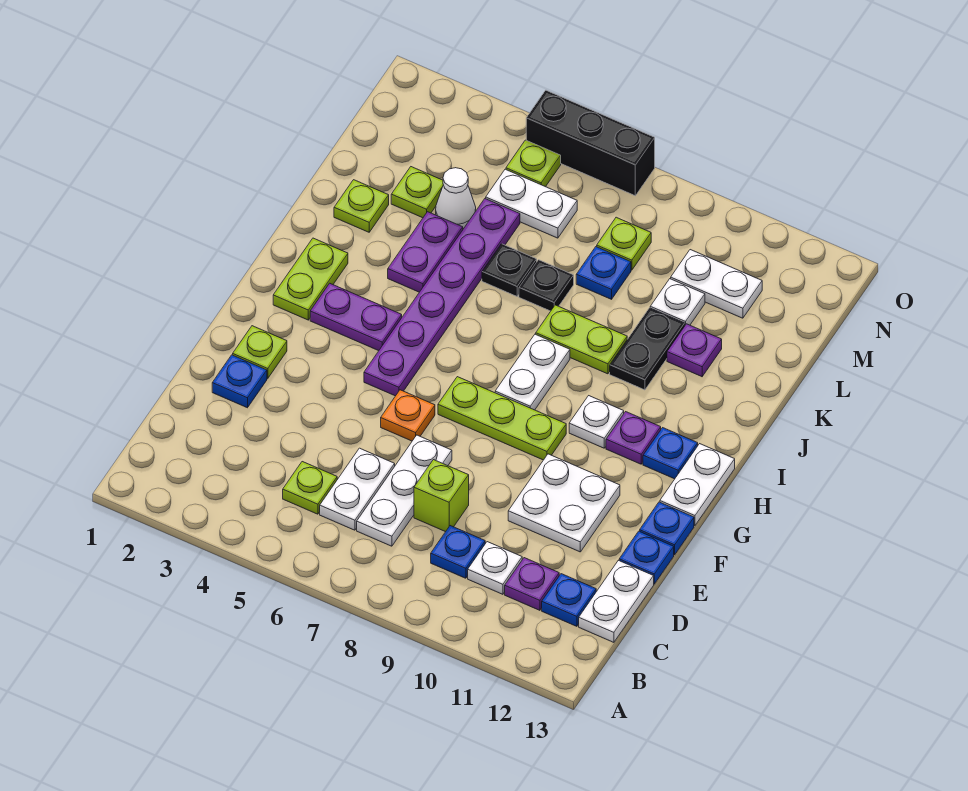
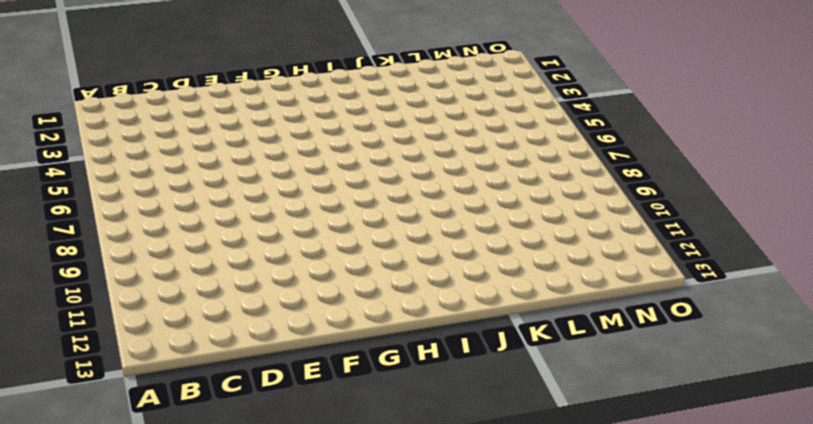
none -> lime 1x1 plate [283,462,337,514]
none -> white 1x2 plate [320,448,395,530]
none -> white 1x3 plate [357,435,452,546]
none -> blue 1x1 plate [431,526,485,578]

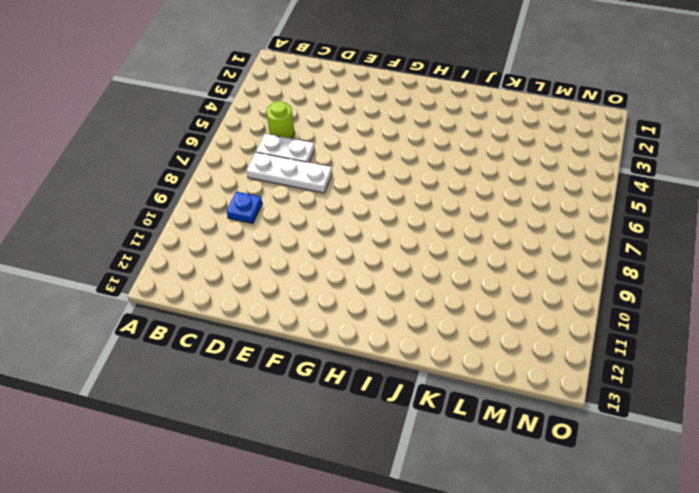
lime 1x1 round brick [266,101,295,139] -> lime 1x1 plate [283,462,337,514]
none -> white 1x1 plate [468,542,522,594]
none -> purple 1x1 plate [505,558,559,610]
none -> blue 1x1 plate [542,574,596,626]
none -> white 1x2 plate [579,560,654,642]

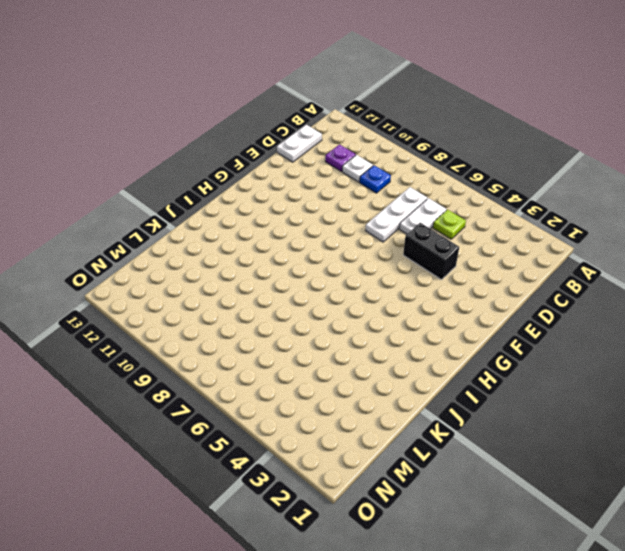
black 1x2 brick [403,223,459,280] -> none
none -> blue 1x1 plate [542,574,596,626]
none -> lime 1x1 brick [414,460,469,532]
none -> blue 1x1 plate [212,355,267,408]
none -> white 2x2 plate [508,454,620,552]

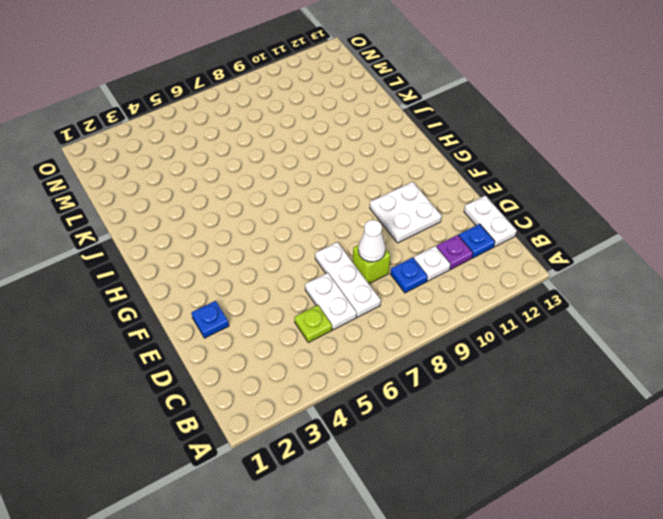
white 1x1 cone [358,220,385,262] -> white 1x1 cone moved to [436,168,476,229]
none -> blue 1x1 plate [619,531,674,584]
none -> lime 1x1 plate [233,326,287,379]
none -> orange 1x1 plate [381,390,435,441]
none -> blue 1x1 plate [640,502,694,555]

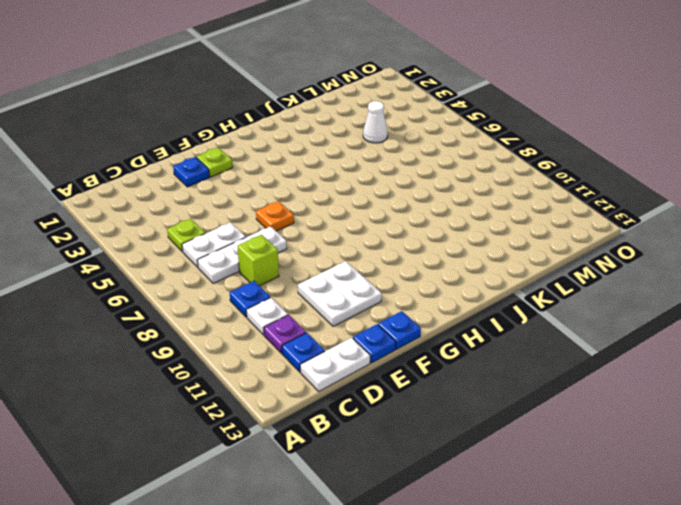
none -> purple 1x6 plate [364,199,520,396]
none -> lime 1x3 plate [438,377,566,460]
none -> white 1x2 plate [660,444,735,526]
none -> lime 1x2 plate [273,238,348,320]

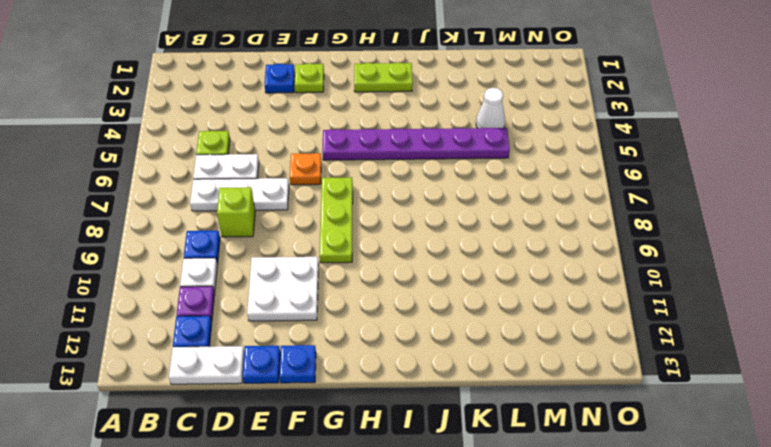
none -> white 1x2 plate [660,444,735,526]
none -> purple 1x2 plate [310,283,402,351]
none -> white 1x2 plate [495,334,570,410]
none -> white 1x1 plate [569,396,624,448]

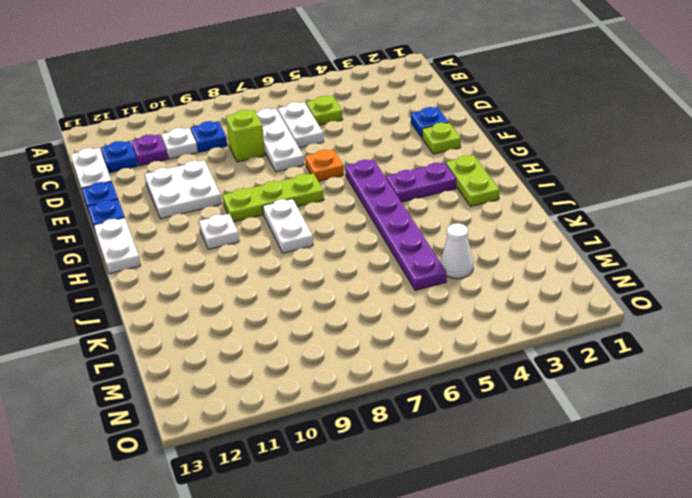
none -> purple 1x1 plate [606,412,661,464]
none -> blue 1x1 plate [643,428,698,479]
none -> purple 1x2 plate [388,212,463,292]
none -> lime 1x2 plate [536,305,627,374]

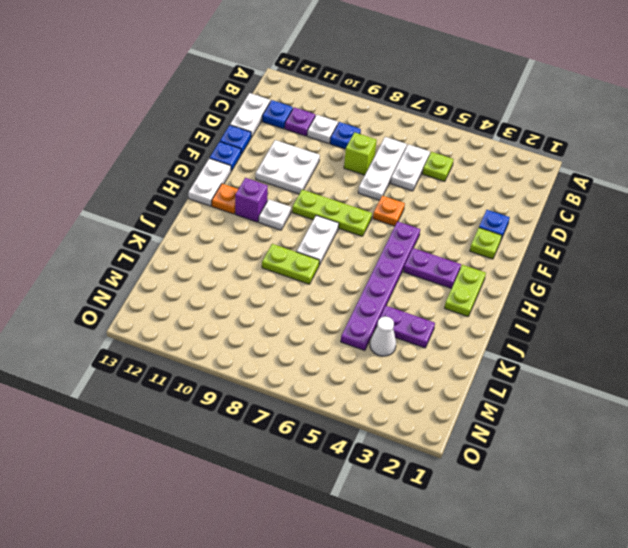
purple 1x1 brick [235,178,268,222] -> purple 1x1 plate [606,412,661,464]
orange 1x1 plate [212,184,238,214] -> blue 1x1 plate [643,428,698,479]
purple 1x2 plate [376,306,435,348] -> purple 1x2 plate turned to [388,212,463,292]
none -> black 1x2 plate [610,308,685,390]
none -> lime 1x1 plate [334,180,389,232]
none -> black 1x1 plate [482,244,537,296]
none -> black 1x1 plate [519,260,574,311]

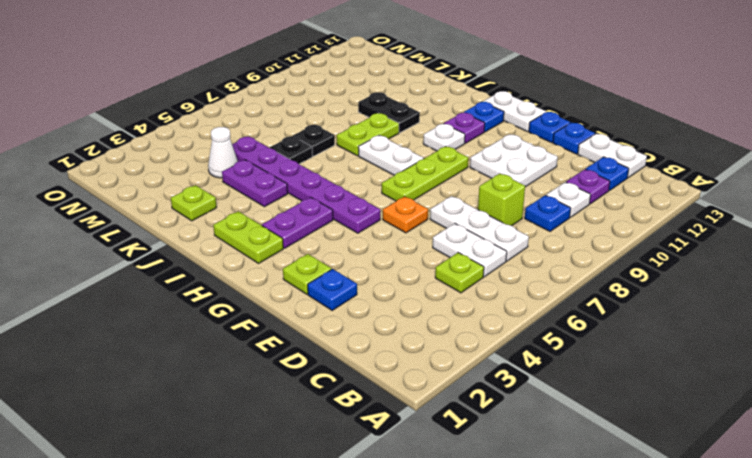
none -> purple 1x1 plate [667,324,722,377]
none -> lime 1x1 plate [391,167,443,218]
none -> blue 1x1 plate [576,247,631,299]
none -> white 1x1 plate [650,279,705,325]

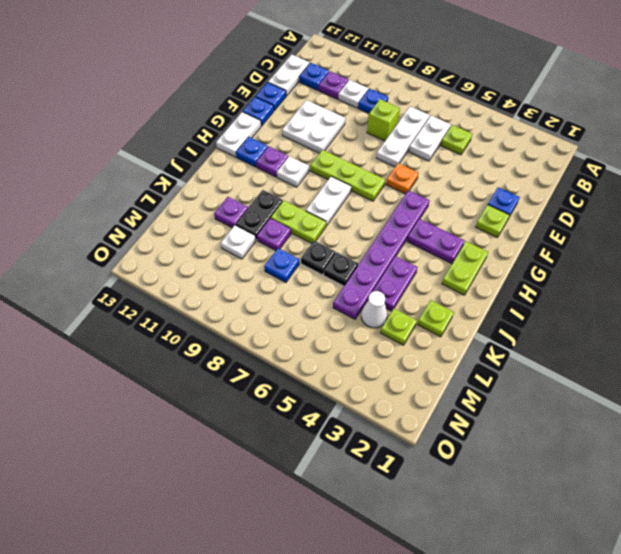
purple 1x1 plate [257,218,291,250] -> none
none -> white 1x2 plate [486,169,577,238]
none -> lime 1x1 plate [597,217,651,270]
none -> white 1x2 plate [671,250,762,318]
none -> lime 1x1 plate [506,140,561,187]

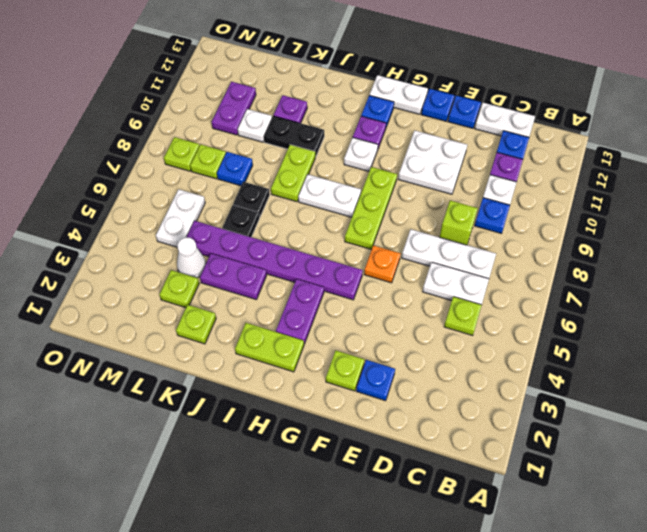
purple 1x2 plate [212,82,256,135] -> white 1x2 plate [671,250,762,318]
lime 1x1 plate [164,137,199,171] -> lime 1x1 plate moved to [506,140,561,187]
none -> black 1x3 brick [526,90,655,196]

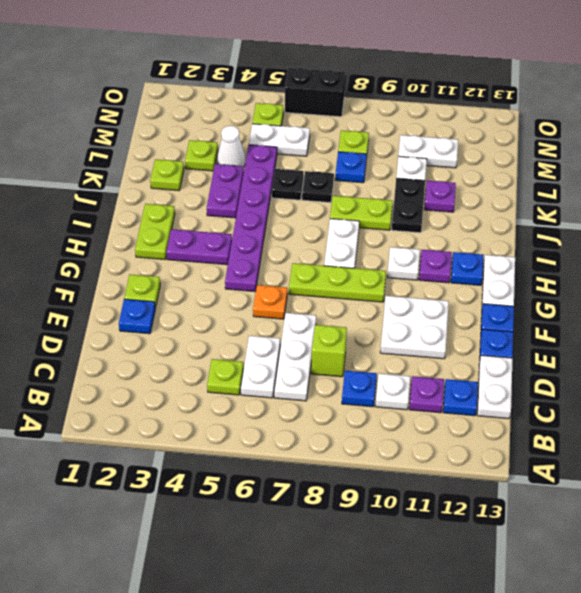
black 1x2 brick [285,68,345,117] -> black 1x3 brick [526,90,655,196]

